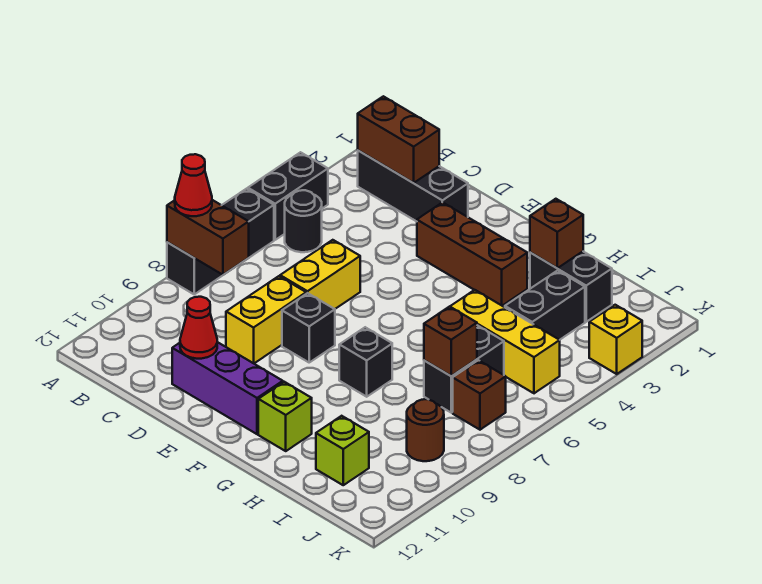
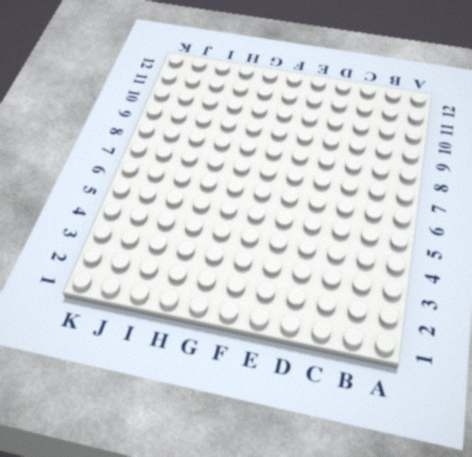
none -> black 1x2 brick [248,152,328,240]
none -> black 1x3 brick [167,189,274,294]
none -> black 1x3 brick [358,151,468,221]

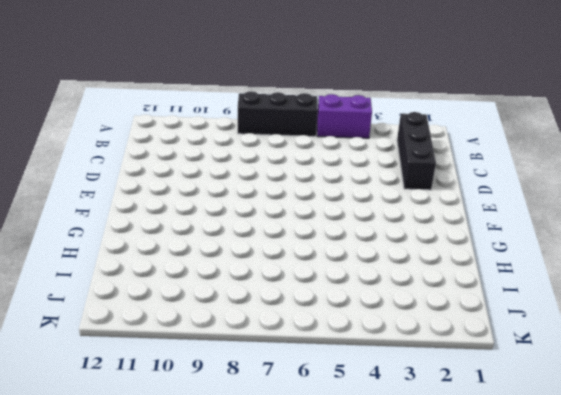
purple 1x2 brick [317,94,372,138] -> black 1x2 brick [248,152,328,240]
none -> black 1x1 round brick [285,190,322,252]
none -> yellow 1x2 brick [280,240,360,309]
none -> yellow 1x2 brick [226,276,306,363]

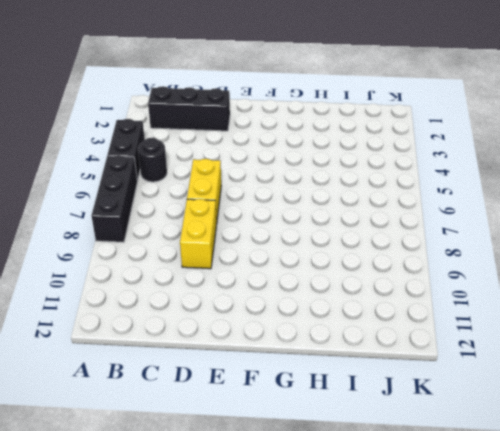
none -> purple 1x3 brick [172,342,283,434]
none -> brown 1x3 brick [417,202,527,306]
none -> black 1x1 brick [282,293,335,362]

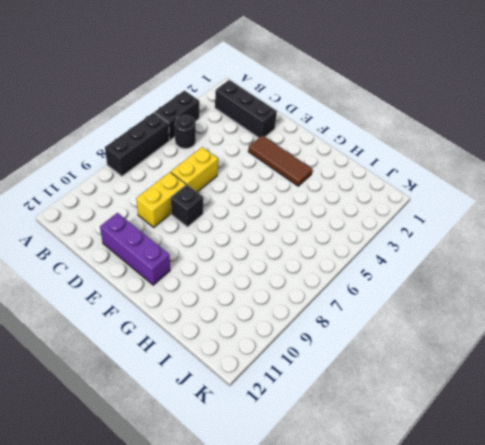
brown 1x3 tile [248,135,313,186] -> brown 1x3 brick [417,202,527,306]
none -> black 1x1 brick [339,327,392,397]
none -> lime 1x1 brick [258,382,312,451]
none -> black 1x2 brick [530,252,612,322]

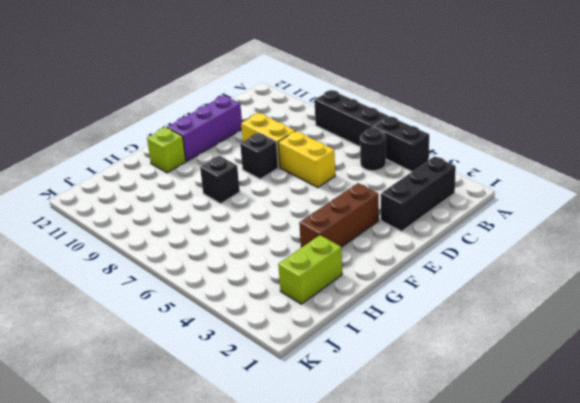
lime 1x2 brick [278,235,342,304] -> black 1x2 brick [530,252,612,322]
none -> yellow 1x3 brick [450,290,560,393]
none -> black 1x2 brick [505,271,585,340]
none -> black 1x2 brick [424,325,504,413]

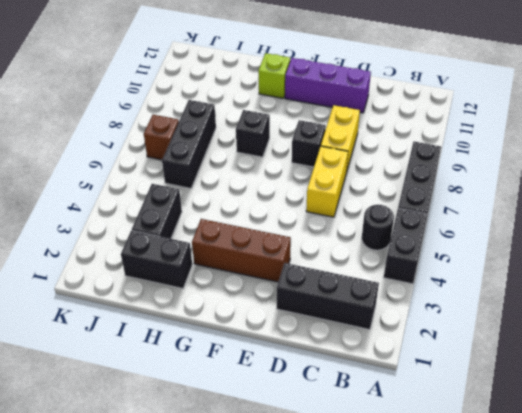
black 1x3 brick [162,100,216,188] -> black 1x2 brick [424,325,504,413]
none -> yellow 1x3 brick [450,290,560,393]
none -> lime 1x1 brick [316,416,369,485]
none -> brown 1x1 round brick [407,399,444,461]

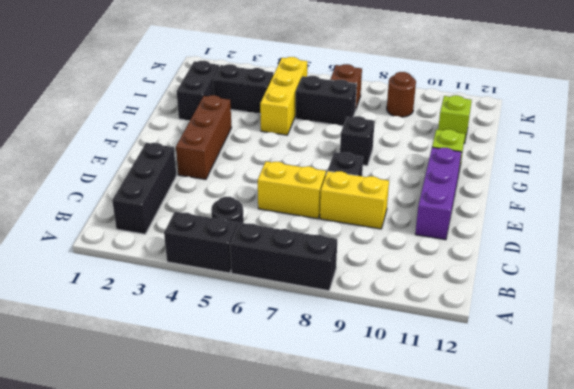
none -> yellow 1x1 brick [589,305,642,374]
none -> brown 1x2 brick [167,200,249,275]
none -> brown 1x2 brick [358,96,439,183]

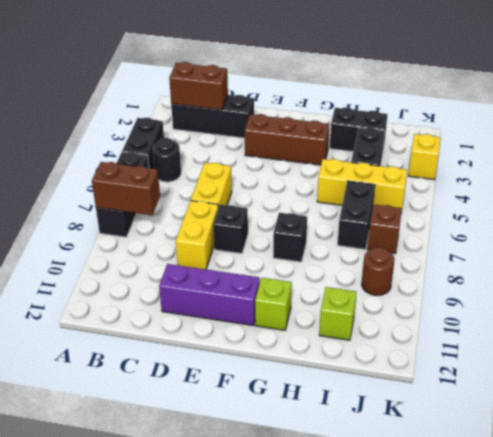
none -> red 1x1 cone [180,297,217,359]
none -> brown 1x1 brick [530,199,583,268]
none -> brown 1x1 brick [424,306,477,376]

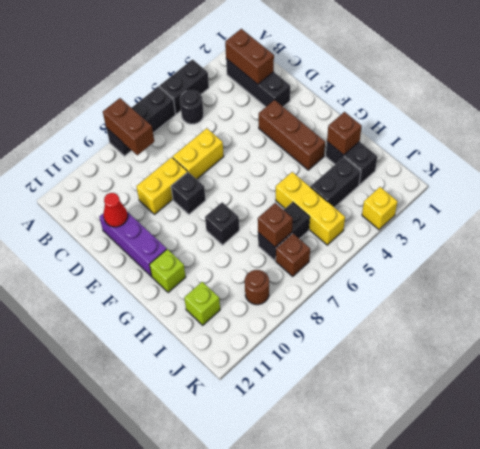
none -> red 1x1 cone [175,154,212,216]

